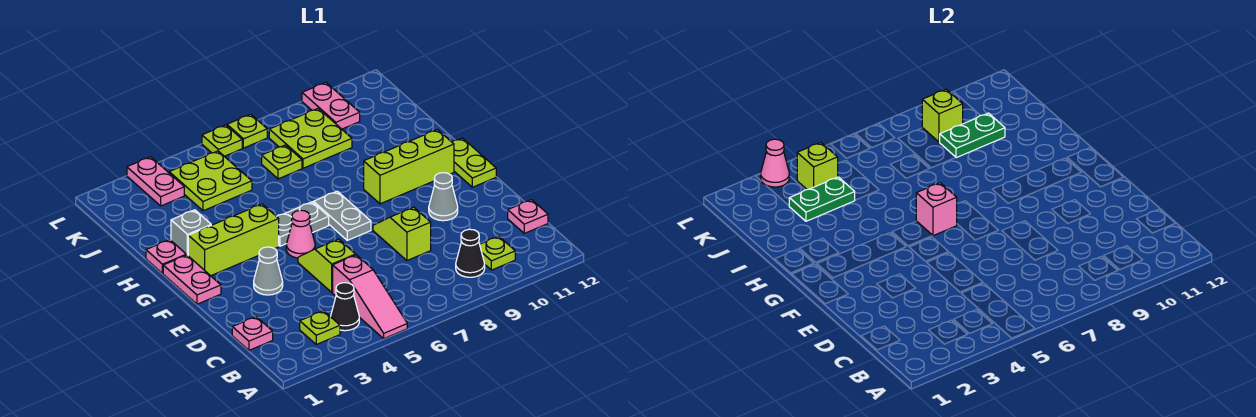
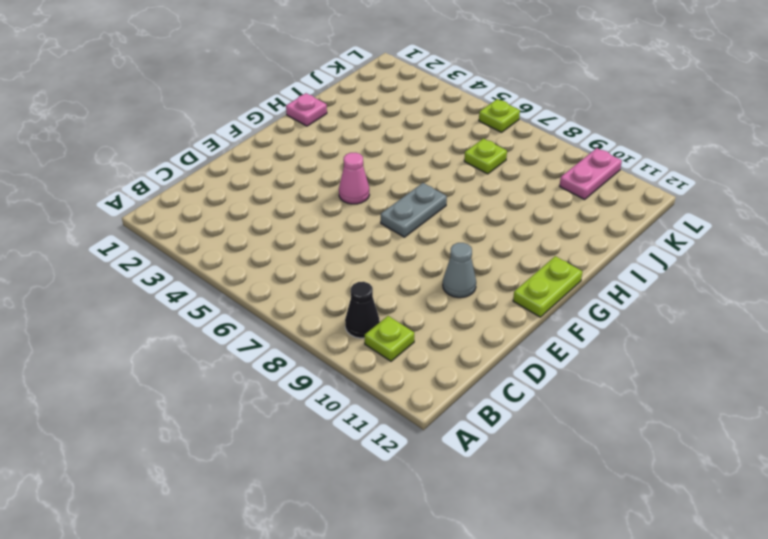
none -> pink 1x3 slope [333,255,407,338]
none -> lime 1x1 plate [300,311,340,344]
none -> black 1x1 cone [331,283,359,331]
none -> pink 1x1 plate [232,317,273,350]

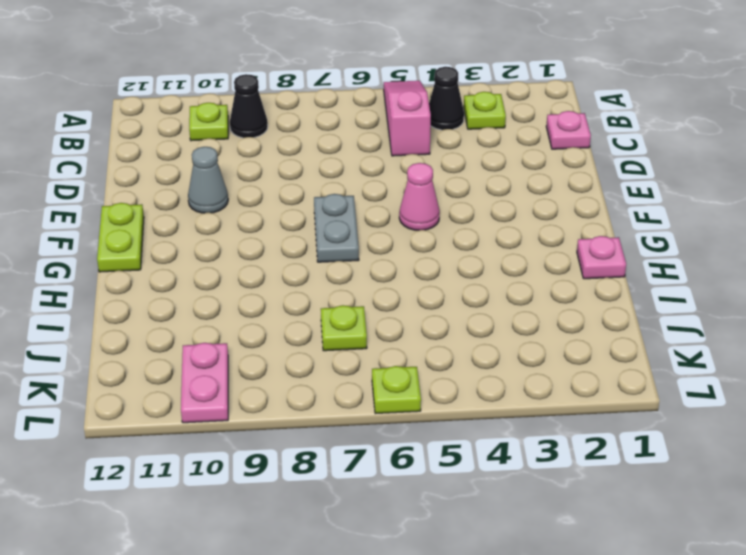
none -> pink 1x1 plate [508,200,548,233]
none -> lime 1x2 slope [298,239,356,292]
none -> lime 1x2 slope [373,207,431,260]
none -> grey 1x1 cone [254,247,283,295]

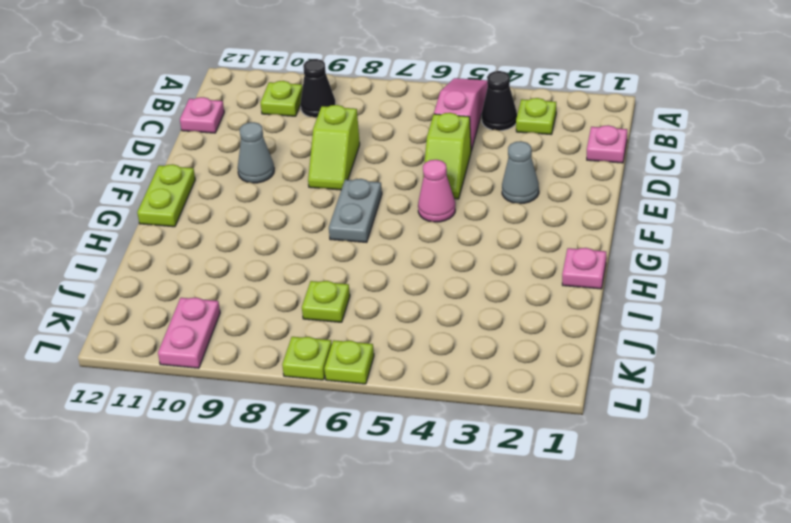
none -> pink 1x2 plate [163,255,221,304]
none -> lime 1x3 brick [188,204,279,276]
none -> grey 1x2 plate [276,202,329,246]
none -> lime 1x3 brick [364,130,454,204]

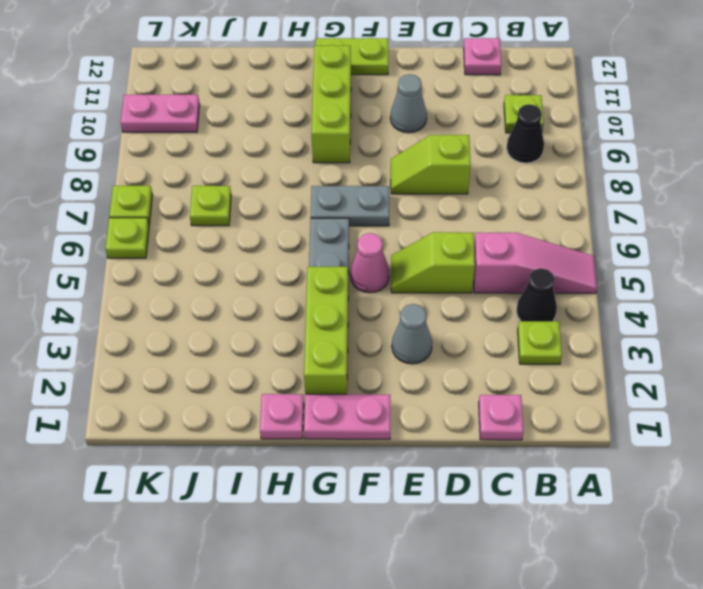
none -> grey 1x1 brick [171,210,211,255]
none -> lime 2x2 plate [169,151,252,211]
none -> lime 2x2 plate [269,109,352,168]
none -> pink 1x2 plate [127,157,184,206]

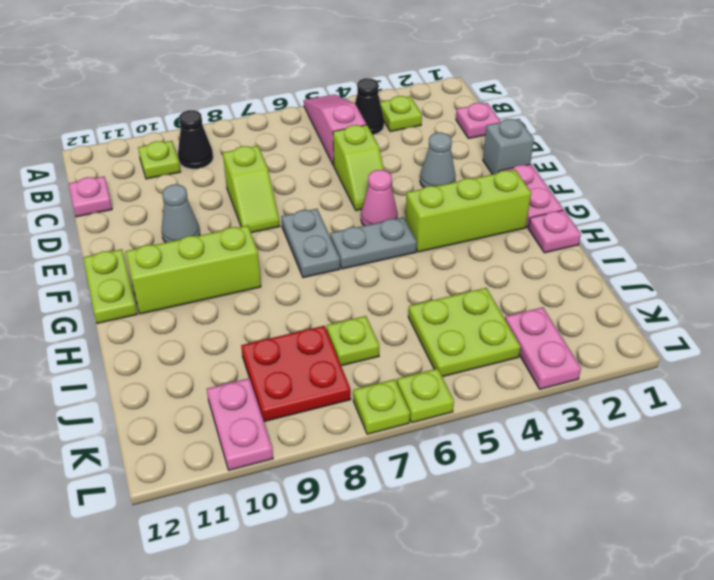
grey 1x1 brick [483,119,534,174] -> grey 1x1 brick moved to [171,210,211,255]
red 2x2 plate [241,326,351,422] -> lime 2x2 plate [269,109,352,168]
none -> pink 1x1 brick [916,183,957,236]
none -> green 1x2 plate [789,177,855,221]
none -> green 1x2 plate [940,113,1005,158]
none -> lime 1x1 brick [797,143,838,190]

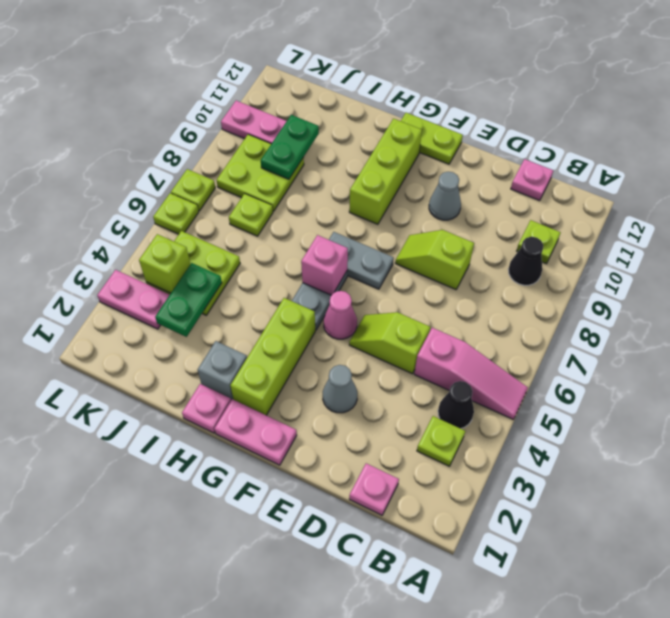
none -> lime 1x1 brick [922,89,963,142]
none -> pink 1x1 cone [761,139,790,187]

